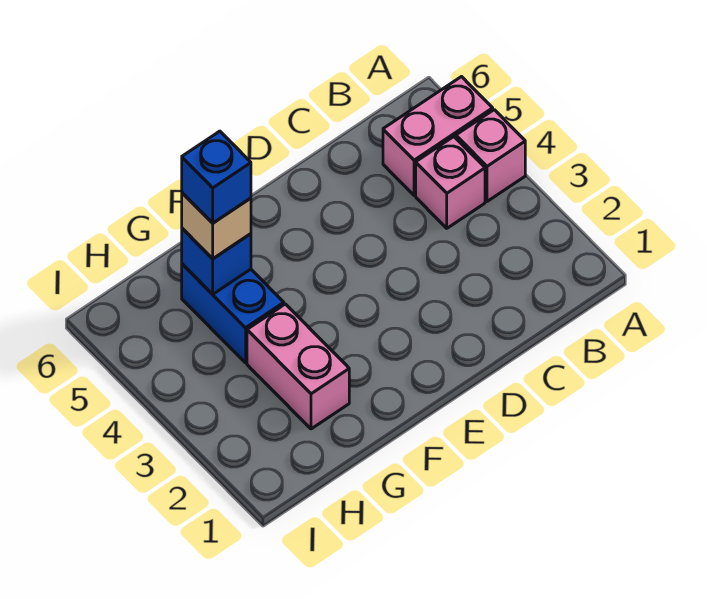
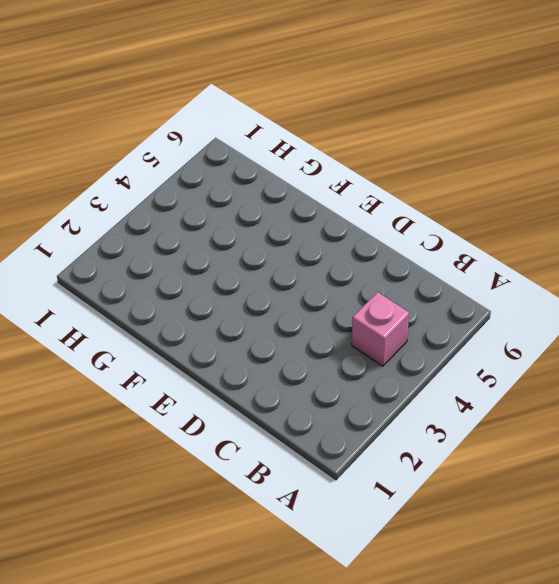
none -> pink 1x1 brick [456,110,525,201]
none -> pink 1x2 brick [383,77,493,195]

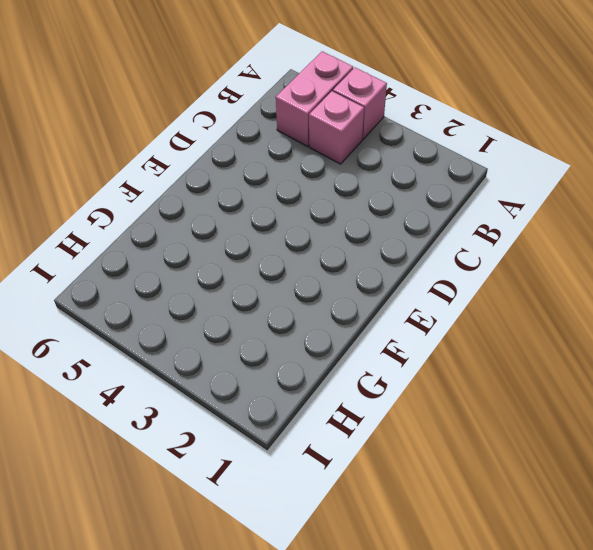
none -> pink 1x2 brick [247,304,349,429]
none -> blue 1x2 brick [182,264,284,363]

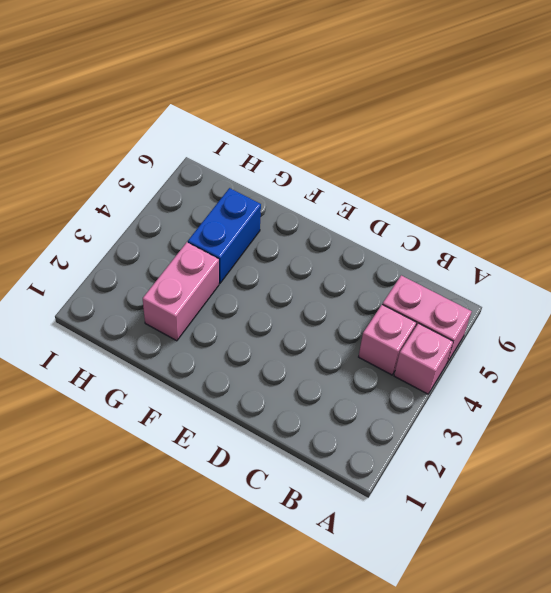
none -> blue 1x1 brick [182,228,251,294]
none -> tan 1x1 brick [182,193,251,259]

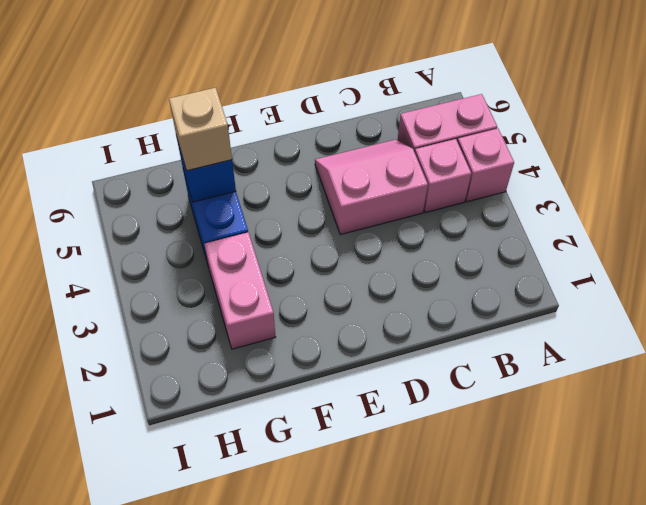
pink 2x2 slope [315,140,428,235] -> none
none -> blue 1x1 brick [182,131,251,223]

